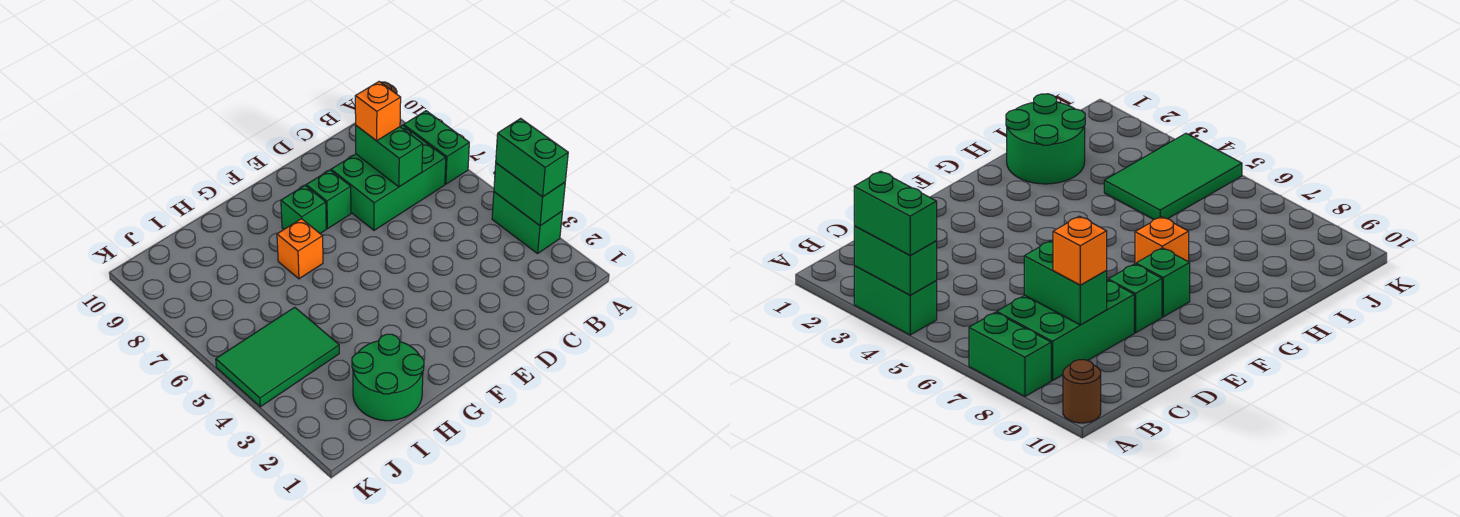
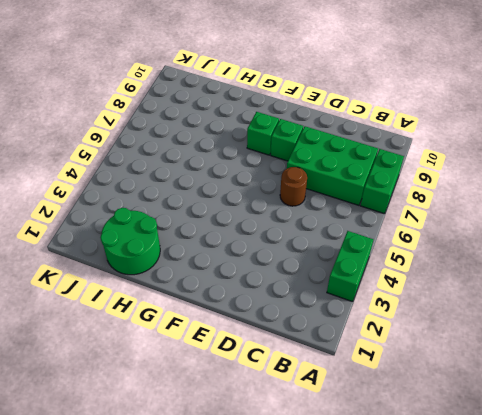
brown 1x1 round brick [280,167,307,206] -> brown 1x1 round brick moved to [1063,360,1101,423]
none -> orange 1x1 brick [277,219,323,279]
none -> green 2x3 tile [216,307,339,407]
none -> green 1x2 brick [494,163,565,226]

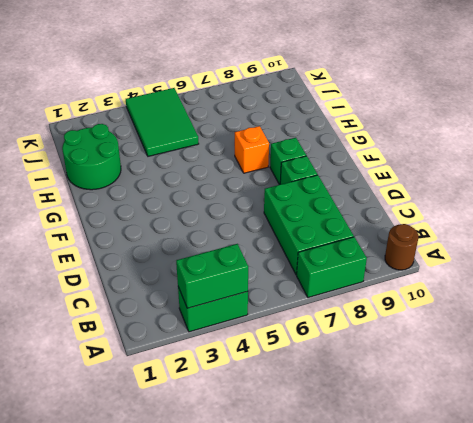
none -> green 1x2 brick [356,126,423,187]
none -> green 1x2 brick [496,118,568,197]
none -> orange 1x1 brick [355,82,401,141]

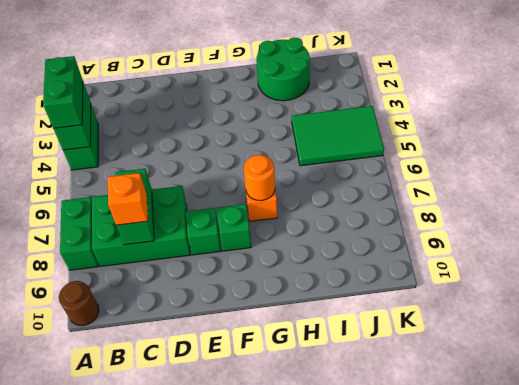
orange 1x1 round brick [244,155,275,201] -> none

